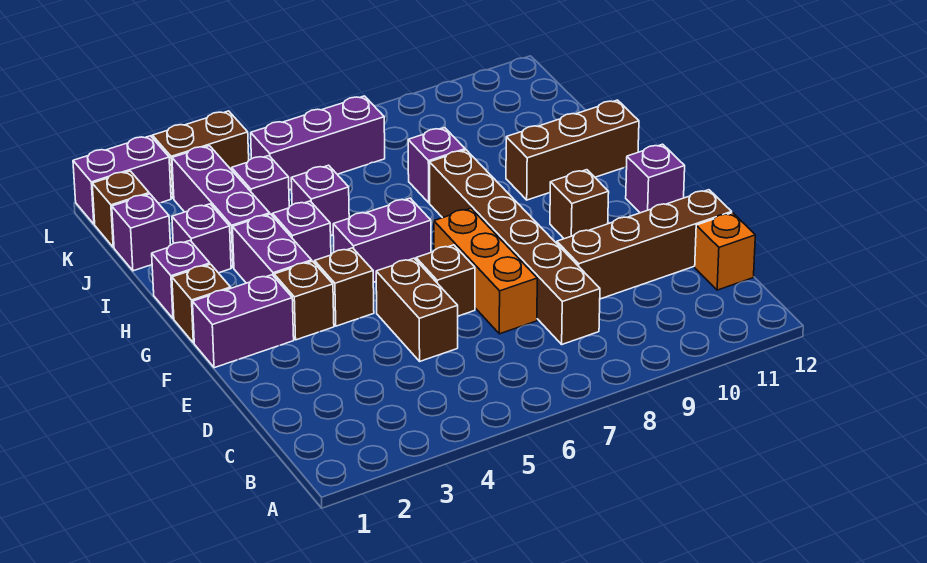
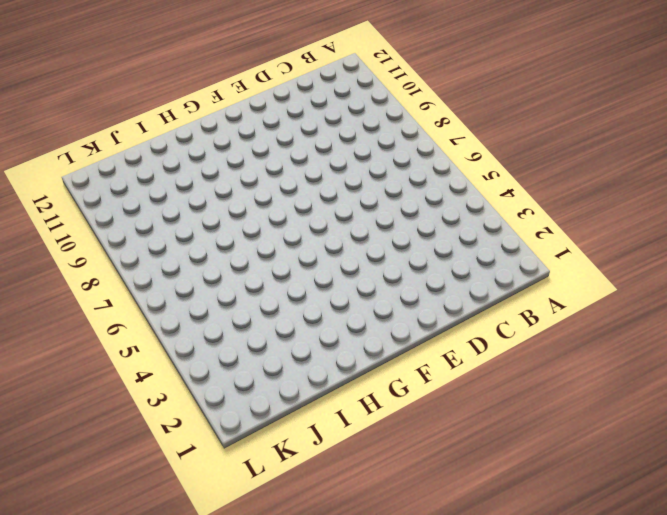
none -> brown 1x6 brick [430,150,600,344]
none -> orange 1x1 brick [695,213,755,290]
none -> brown 1x2 brick [376,258,458,361]

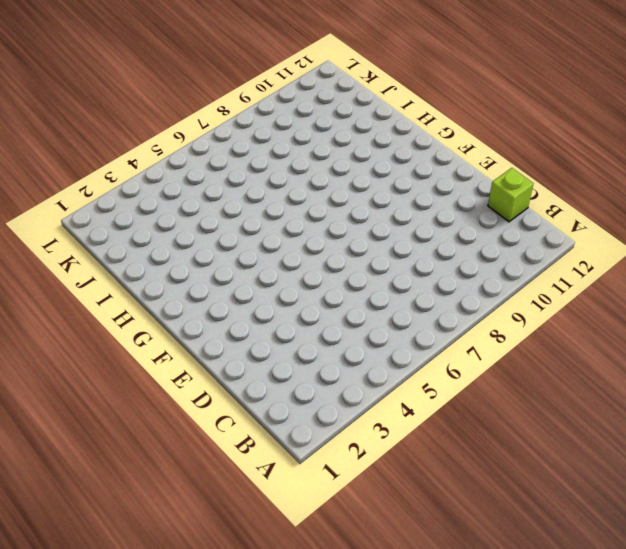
lime 1x1 brick [488,168,533,222] -> orange 1x1 brick [695,213,755,290]
none -> brown 1x6 brick [430,150,600,344]
none -> brown 1x2 brick [376,258,458,361]
none -> orange 1x3 brick [434,208,537,334]

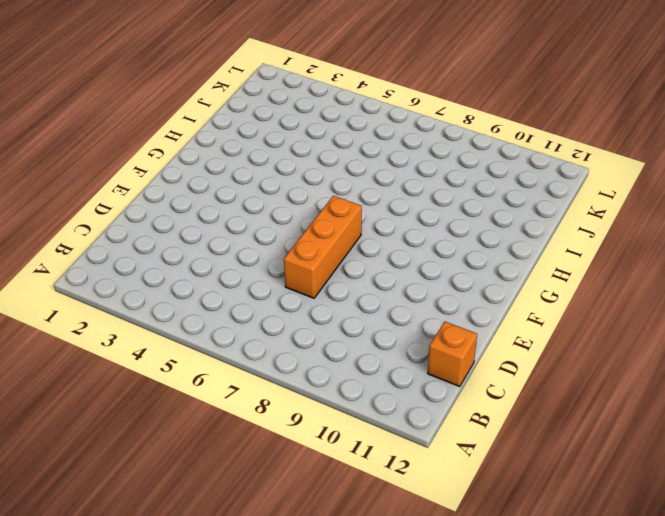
none -> brown 1x6 brick [430,150,600,344]
none -> brown 1x2 brick [376,258,458,361]
none -> brown 1x4 brick [557,190,732,299]

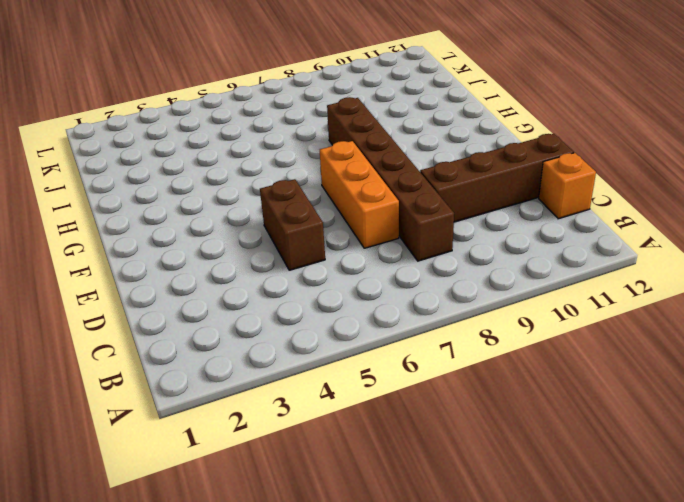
none -> brown 1x1 brick [416,245,475,316]
none -> purple 1x2 brick [193,275,294,368]
none -> brown 1x1 brick [274,261,334,340]

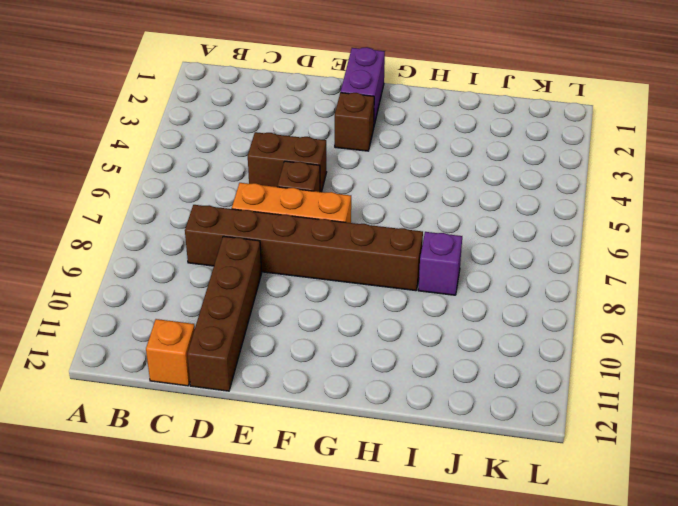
none -> brown 1x1 brick [315,248,374,326]
none -> brown 1x1 brick [550,170,609,239]
none -> purple 1x1 brick [626,144,685,213]

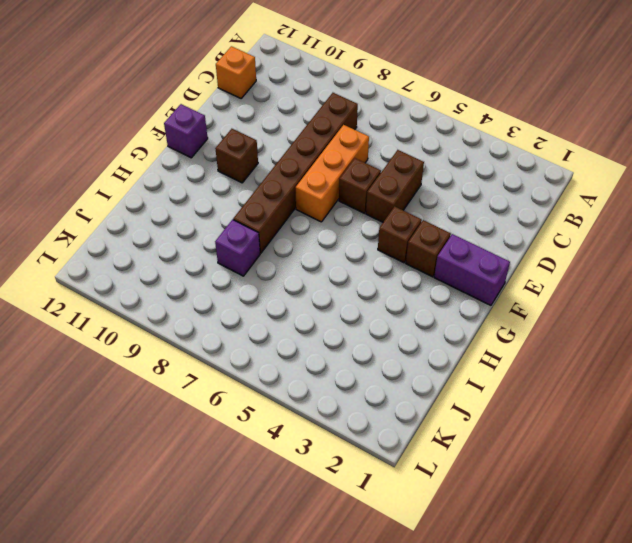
none -> brown 1x4 brick [557,190,732,299]
none -> brown 1x1 brick [172,264,231,343]
none -> purple 1x2 brick [233,214,312,283]

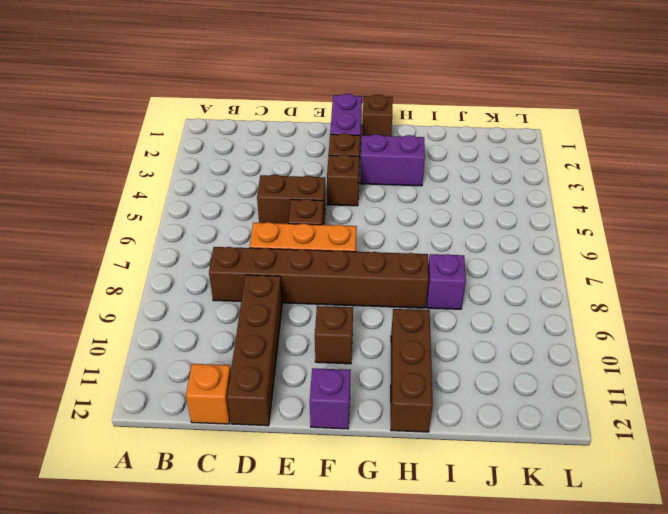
none -> purple 1x2 brick [333,198,431,282]
none -> purple 1x1 brick [152,241,210,319]
none -> purple 1x1 brick [273,201,331,263]

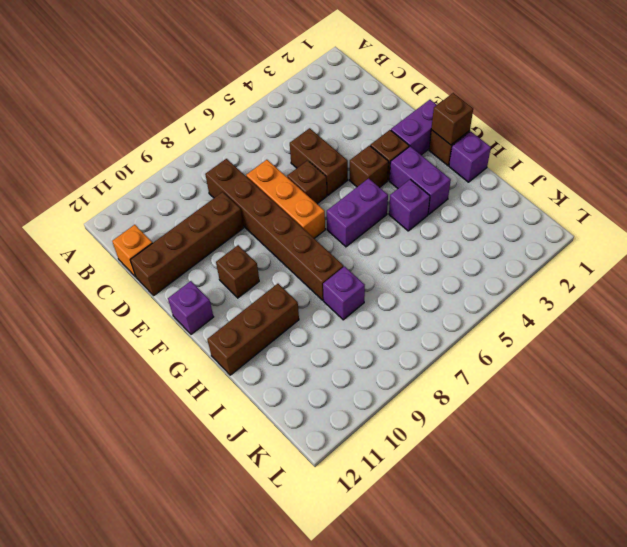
brown 1x1 brick [431,93,473,145] -> brown 1x1 brick moved to [92,171,149,247]
none -> purple 1x1 brick [172,204,231,273]
none -> purple 1x3 brick [172,146,270,268]
none -> purple 1x1 brick [291,165,349,235]

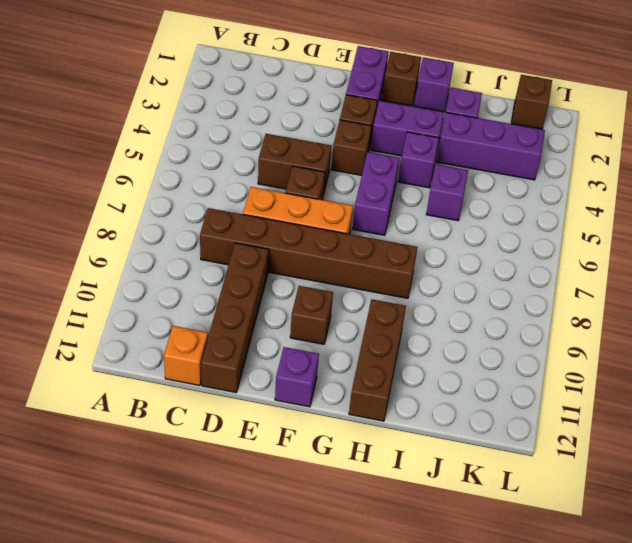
none -> purple 1x1 brick [408,128,465,203]
none -> purple 1x1 brick [112,194,170,271]
none -> purple 1x1 brick [232,156,289,216]

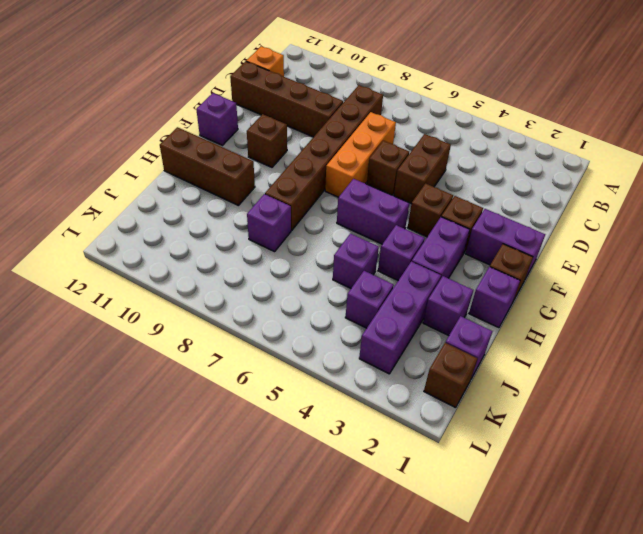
none -> purple 1x3 brick [251,96,385,190]
none -> purple 1x2 brick [73,136,171,224]
none -> brown 1x2 brick [152,111,249,199]

